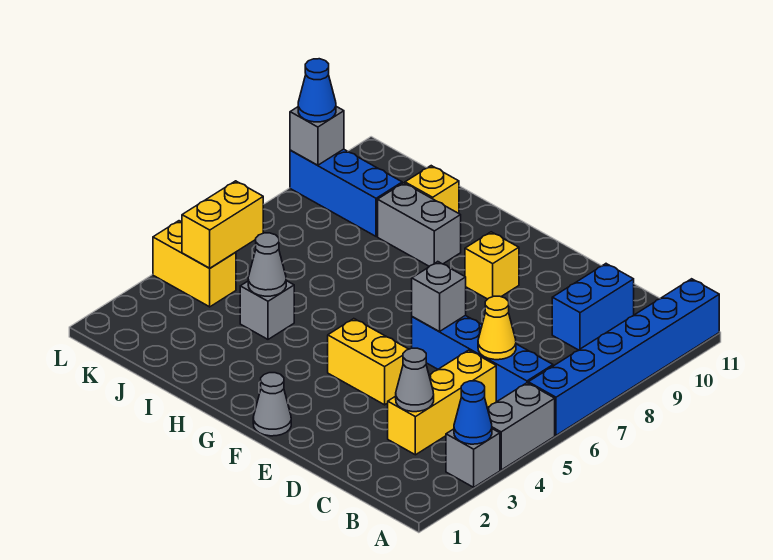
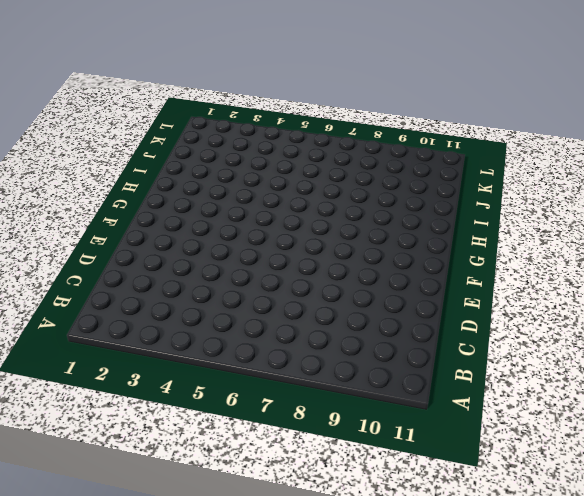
none -> grey 1x1 brick [446,429,500,487]
none -> grey 1x2 brick [487,383,555,470]
none -> blue 1x6 brick [528,279,719,435]

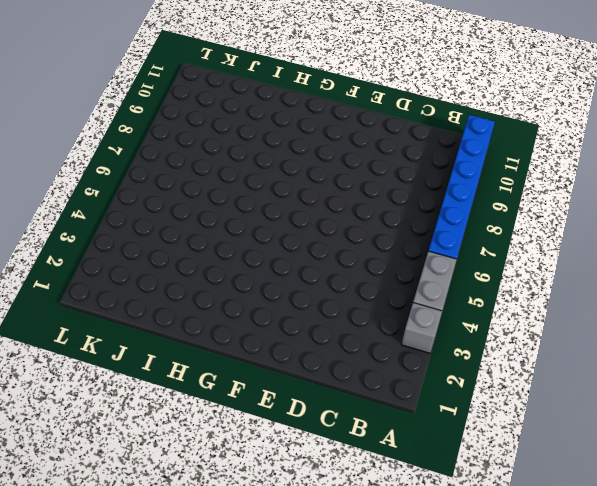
none -> blue 1x4 brick [412,316,553,402]
none -> yellow 1x3 brick [388,350,496,455]
none -> blue 1x2 brick [552,264,634,350]

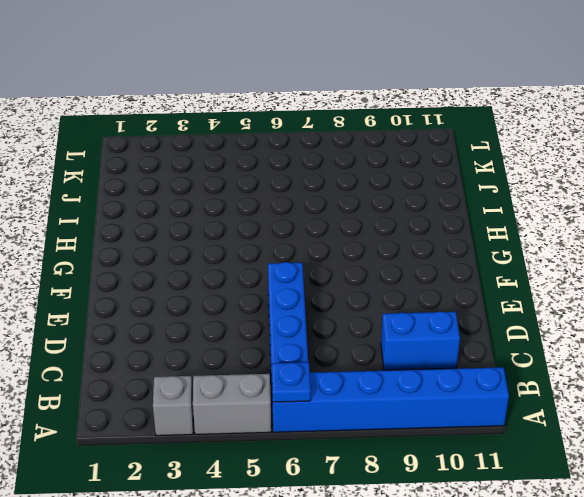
blue 1x1 plate [272,362,311,402] -> none
none -> yellow 1x3 brick [388,350,496,455]
none -> yellow 1x2 brick [328,319,408,405]
none -> grey 1x1 cone [253,373,291,436]

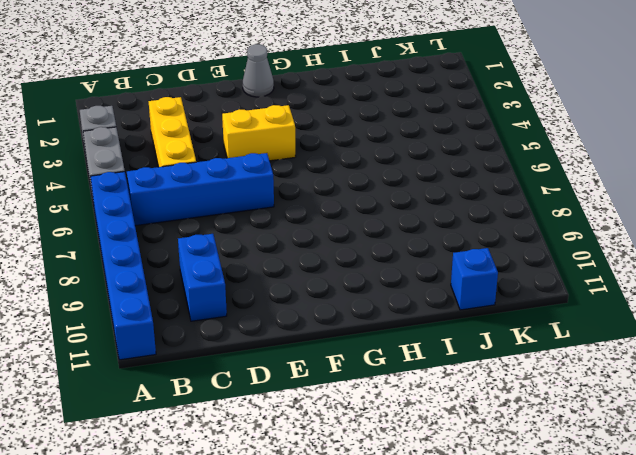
blue 1x1 brick [451,248,498,310] -> none
none -> yellow 1x1 brick [465,232,519,299]
none -> grey 1x2 brick [378,183,461,266]
none -> grey 1x1 brick [240,281,294,339]

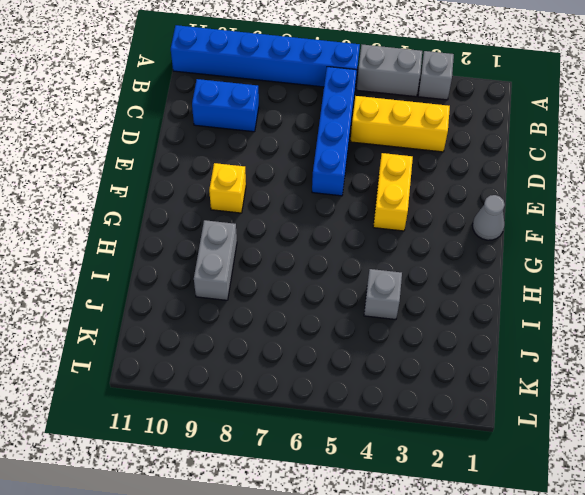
none -> yellow 1x1 brick [405,166,459,213]
none -> blue 1x3 brick [290,149,402,236]
none -> yellow 1x2 brick [153,221,236,307]

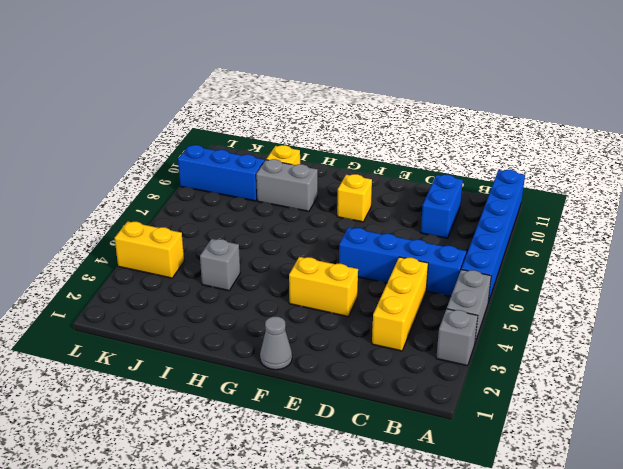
none -> blue 1x1 cone [454,381,492,444]
none -> grey 1x1 cone [396,348,434,412]
none -> yellow 1x1 cone [478,296,516,360]

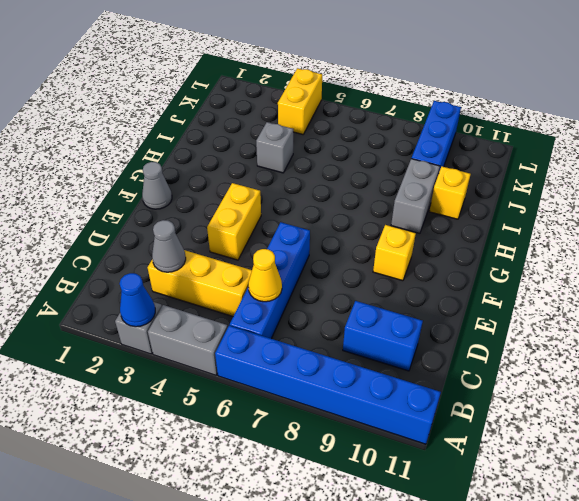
none -> grey 1x1 brick [412,262,466,332]
none -> grey 1x1 cone [248,233,286,296]
none -> yellow 1x2 brick [182,181,263,268]

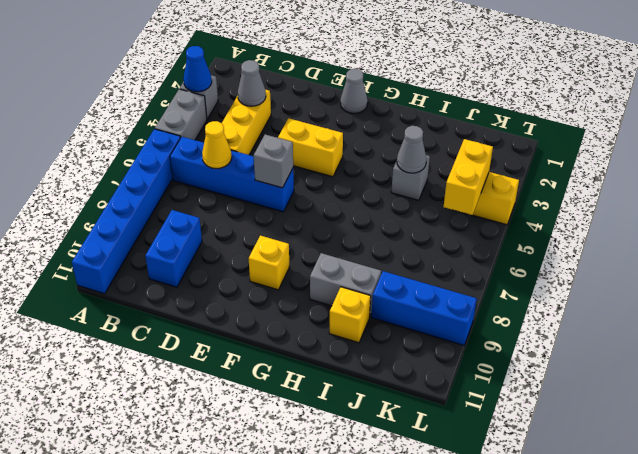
none -> grey 1x1 brick [290,107,344,165]
none -> blue 1x1 cone [298,59,336,122]

